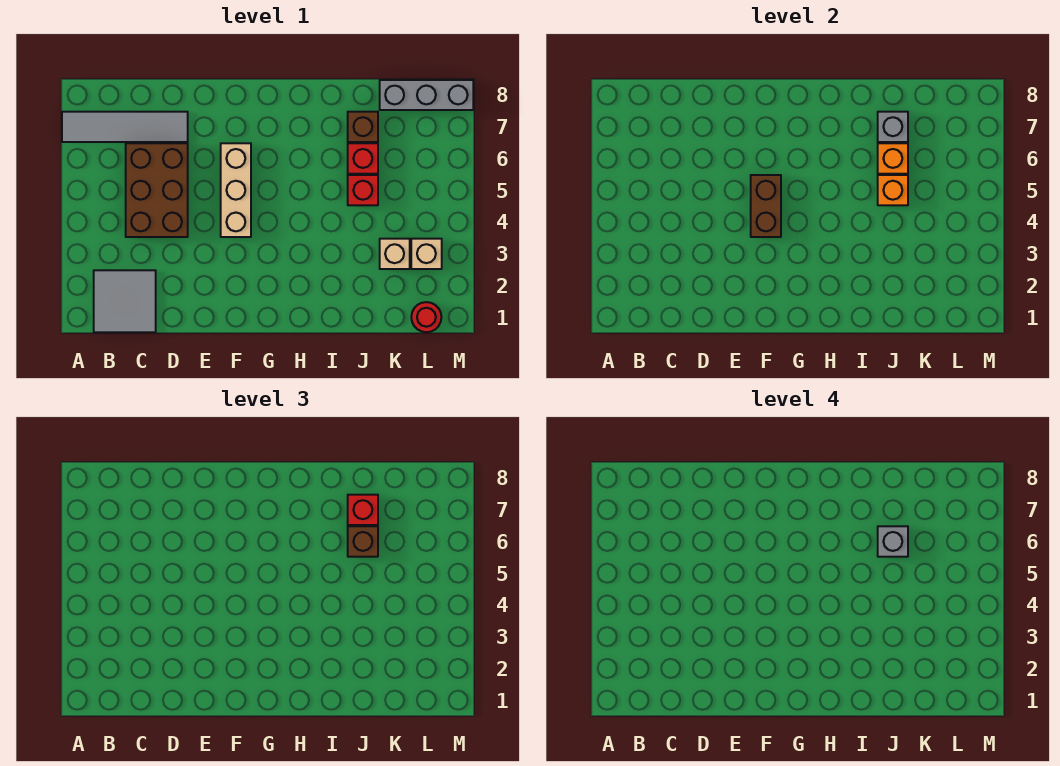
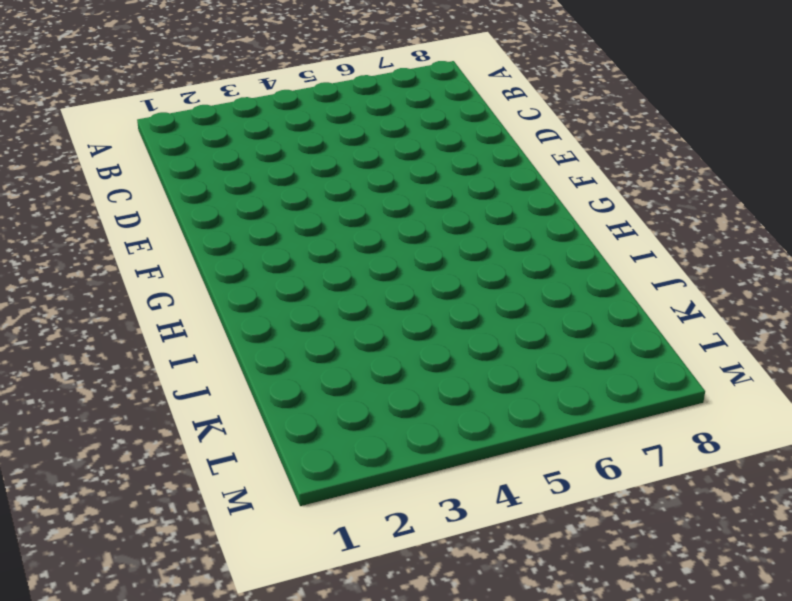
none -> grey 1x4 tile [62,112,188,142]
none -> grey 2x2 tile [94,270,156,332]
none -> brown 2x3 brick [126,143,188,237]

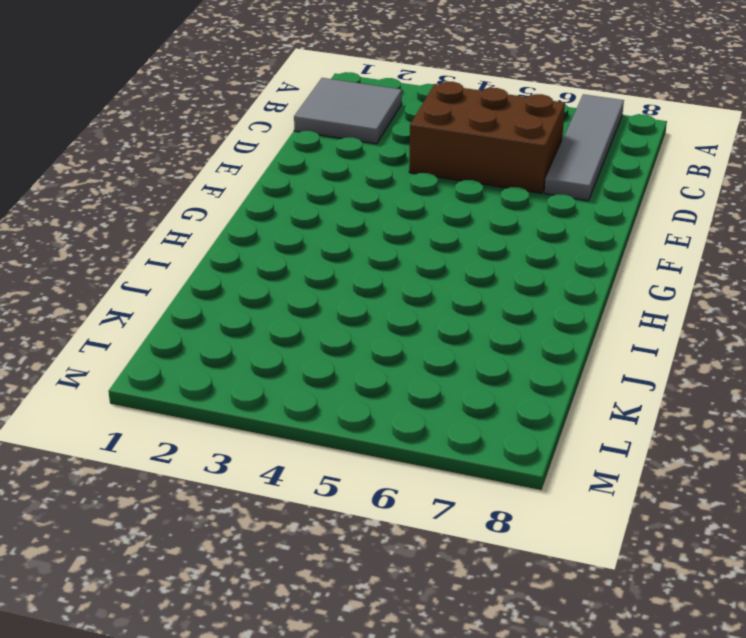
none -> tan 1x3 brick [221,143,251,237]
none -> red 1x1 brick [348,175,378,205]
none -> red 1x1 brick [348,143,378,174]

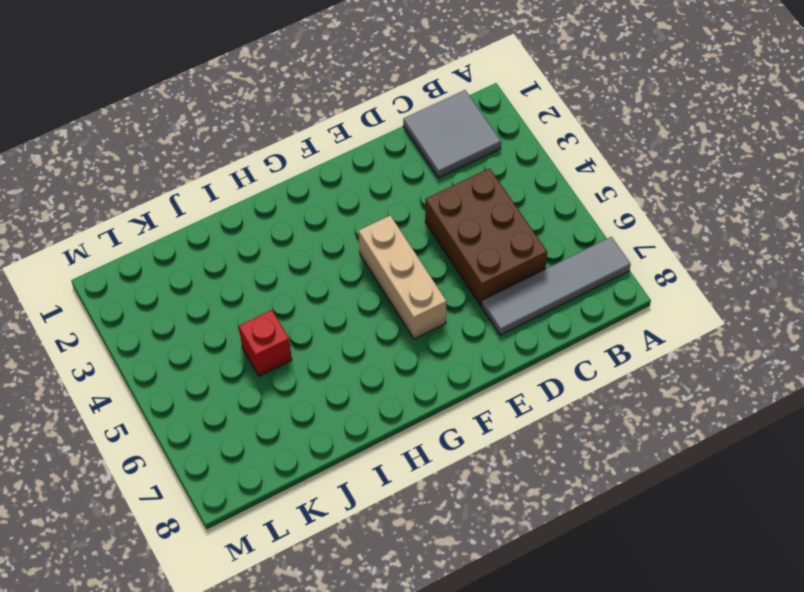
none -> red 1x1 brick [348,143,378,174]
none -> brown 1x1 brick [348,112,378,142]
none -> tan 1x1 brick [380,239,410,269]

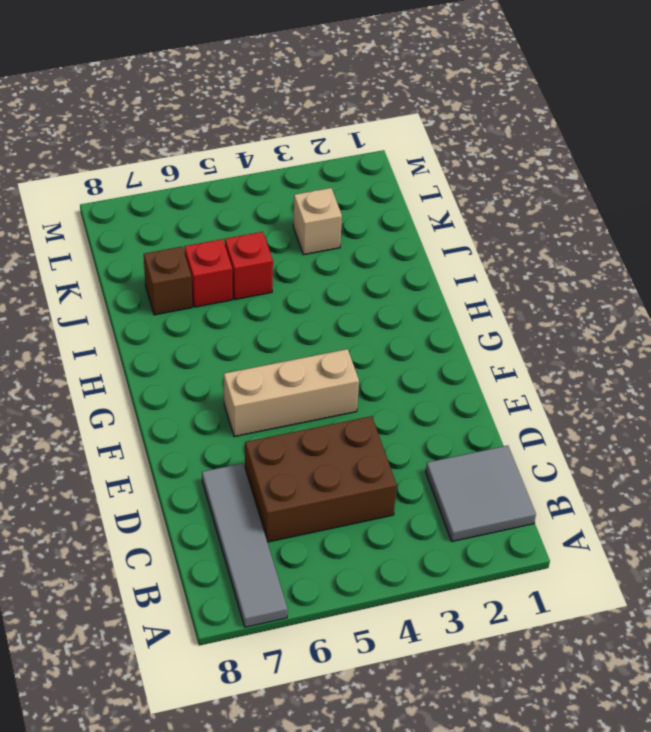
none -> grey 1x3 brick [380,80,473,110]
none -> red 1x1 round brick [411,302,441,332]
none -> tan 1x1 brick [411,239,442,269]

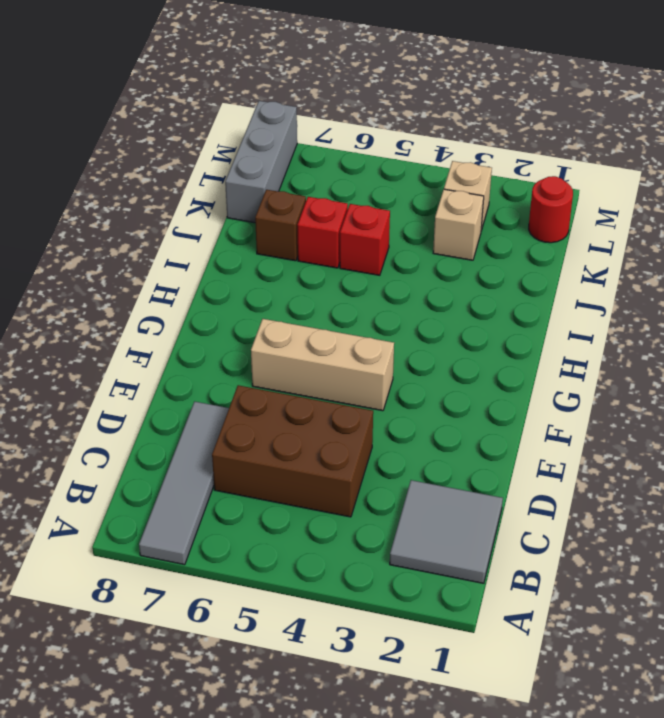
none -> brown 1x2 brick [751,175,781,237]
none -> orange 1x1 brick [878,175,908,205]
none -> orange 1x1 brick [878,143,908,174]

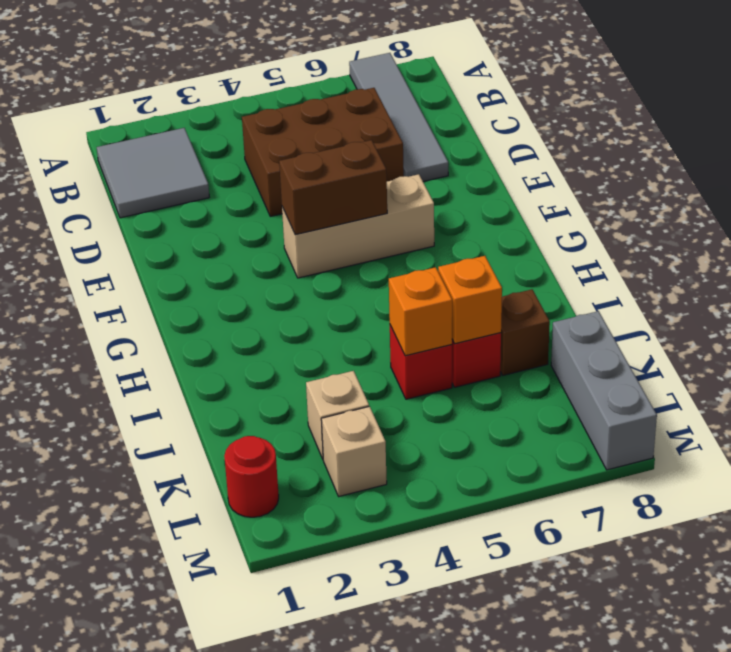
none -> grey 1x1 brick [878,112,908,142]
none -> brown 1x1 brick [348,526,378,557]
none -> red 1x1 brick [348,495,378,525]

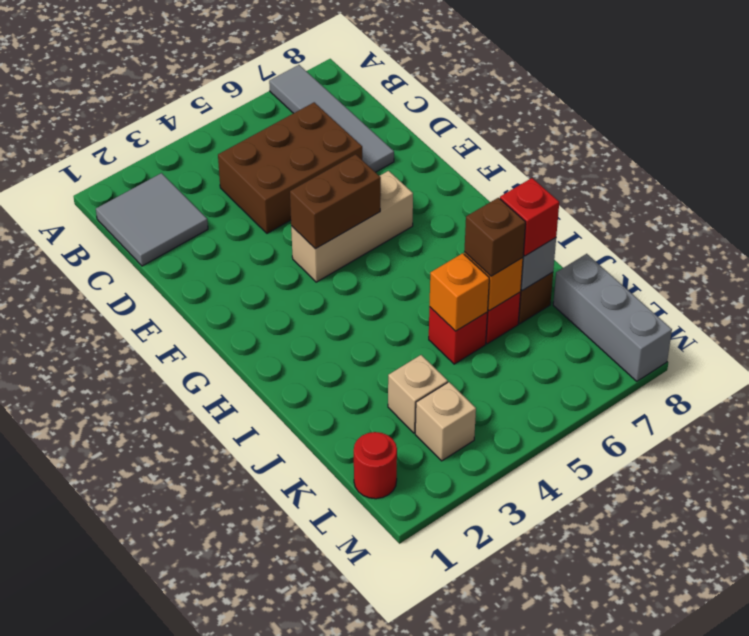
none -> grey 1x1 brick [878,526,908,557]

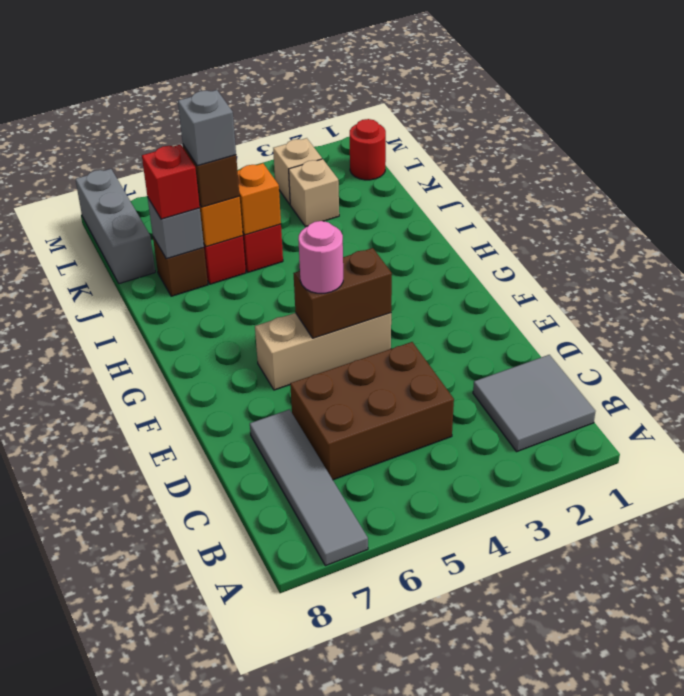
pink 1x1 round brick [298,221,343,293] -> none

